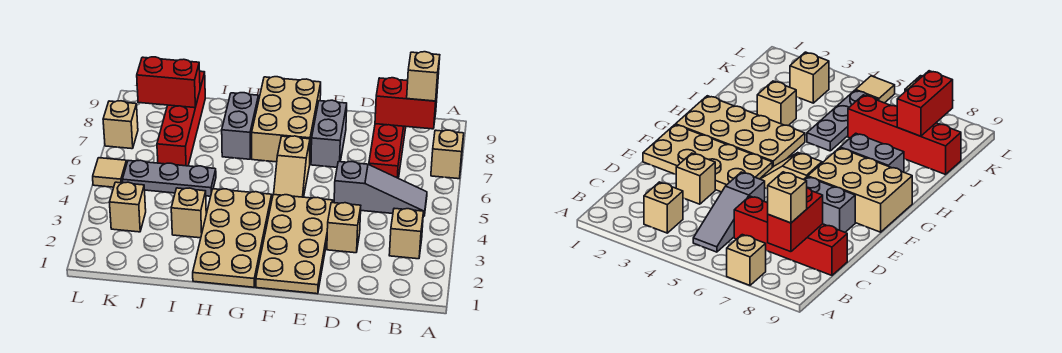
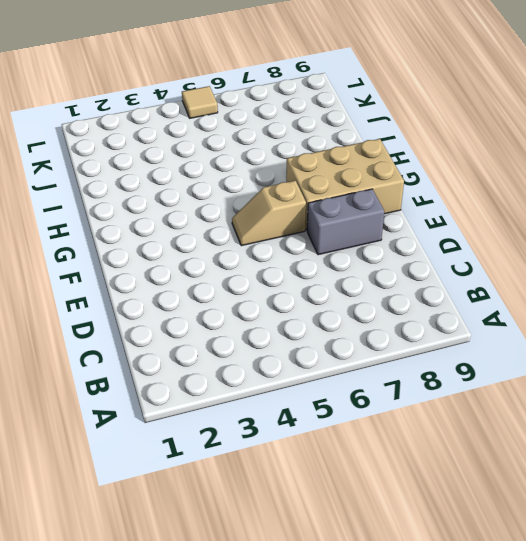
none -> tan 1x1 brick [431,130,464,179]
none -> tan 1x1 brick [389,208,424,259]
none -> grey 1x3 slope [334,162,427,216]

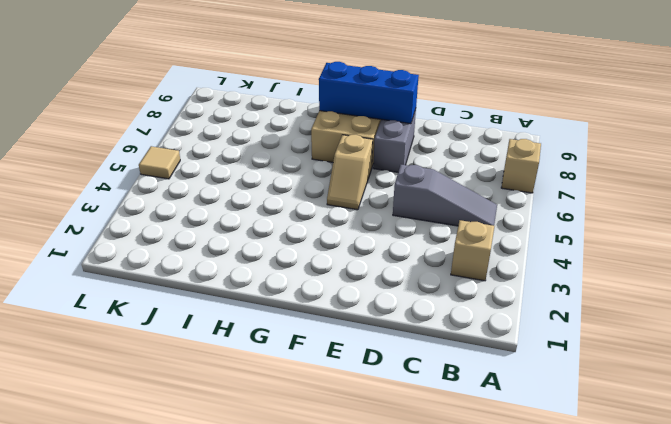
blue 1x3 brick [319,62,419,124] -> none
none -> red 1x4 brick [369,124,406,178]
none -> tan 1x1 brick [327,202,361,253]
none -> tan 2x4 plate [256,194,333,294]

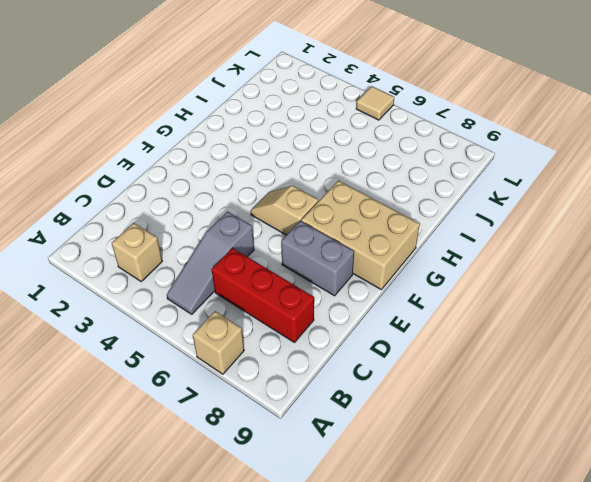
red 1x3 brick [212,248,314,343] -> red 1x4 brick [369,124,406,178]
none -> tan 1x1 brick [327,202,361,253]
none -> tan 2x4 plate [256,194,333,294]
none -> tan 2x4 plate [193,189,272,287]

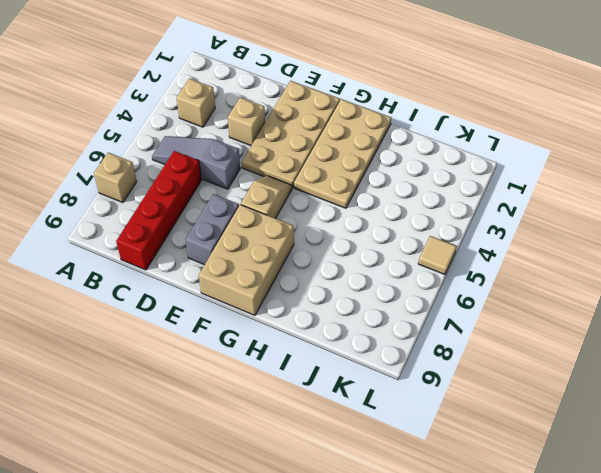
none -> grey 1x2 brick [222,93,259,159]
none -> tan 1x1 brick [171,188,206,238]
none -> grey 1x3 plate [122,160,216,196]

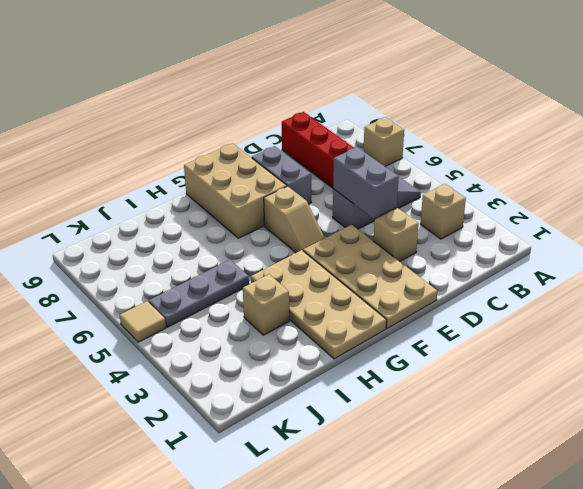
grey 1x2 brick [333,147,399,219] -> grey 1x2 brick moved to [222,93,259,159]
none -> red 1x4 brick [157,71,205,166]
none -> tan 1x1 brick [109,182,146,232]
none -> tan 1x1 brick [103,101,138,149]

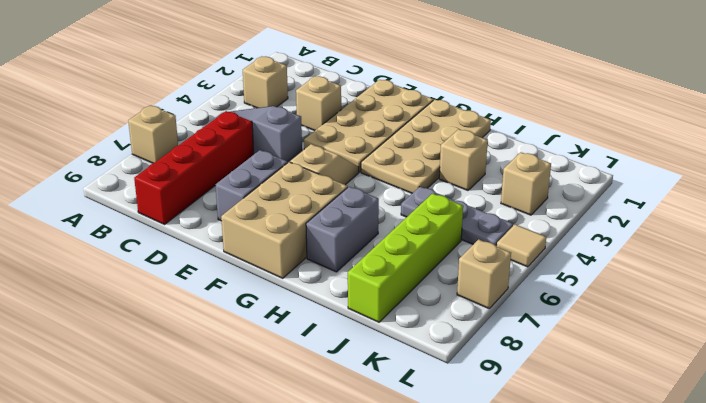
lime 1x4 brick [348,193,463,322] -> red 1x4 brick [157,71,205,166]
none -> red 1x2 brick [375,78,438,129]
none -> red 1x2 brick [137,57,200,108]
none -> tan 1x1 brick [407,52,440,101]

